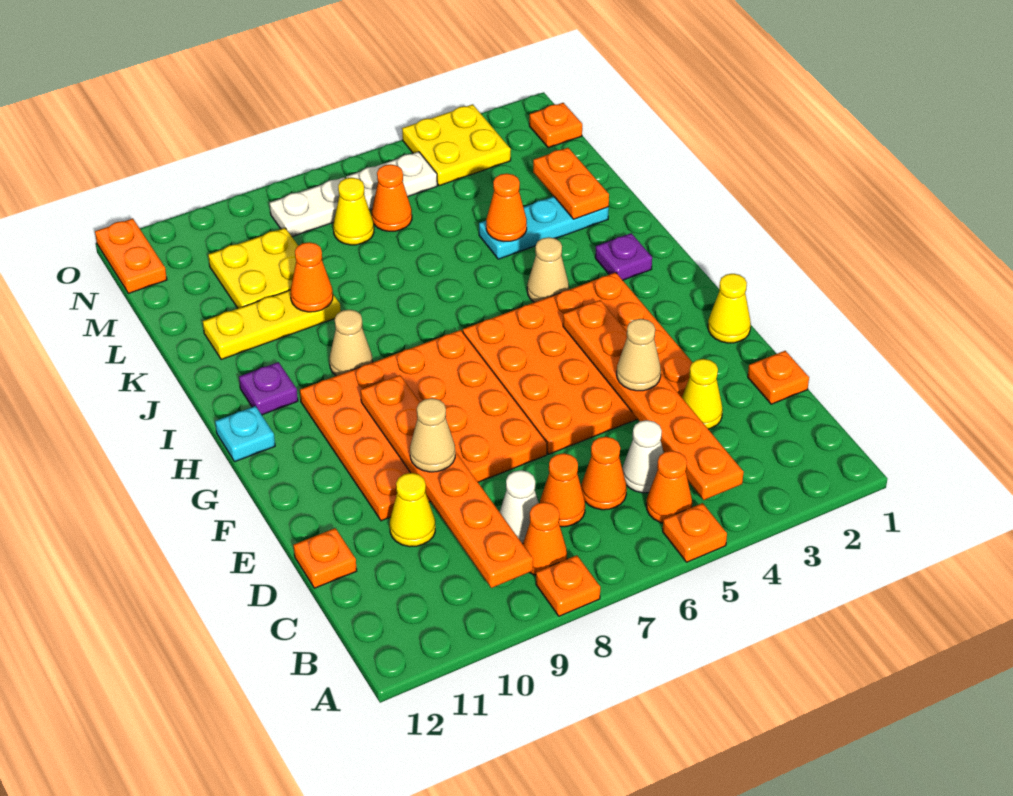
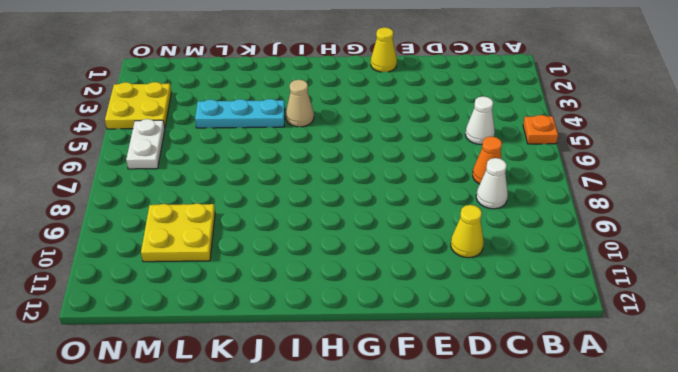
cyan 1x3 plate [195,99,285,128] -> cyan 1x3 plate turned to [479,197,609,259]
none -> orange 1x1 plate [536,555,600,616]
none -> orange 1x1 cone [646,451,692,523]
none -> orange 1x1 cone [523,502,567,575]
none -> orange 1x1 cone [581,437,627,510]

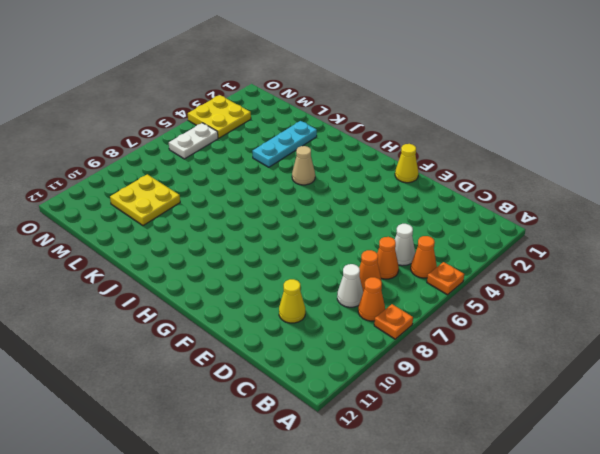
none -> orange 1x1 plate [748,351,809,404]
none -> yellow 1x1 cone [682,359,723,429]
none -> orange 1x1 plate [294,528,357,588]
none -> orange 4x4 plate [463,272,693,454]

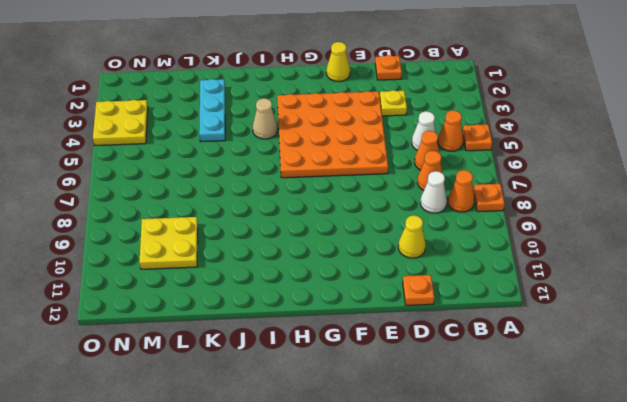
yellow 1x1 plate [380,90,407,116] -> yellow 1x1 cone [682,359,723,429]
none -> orange 4x4 plate [300,330,547,521]
none -> cyan 1x1 plate [215,406,275,462]
none -> purple 1x1 plate [595,233,652,280]
none -> tan 1x1 cone [330,310,373,376]

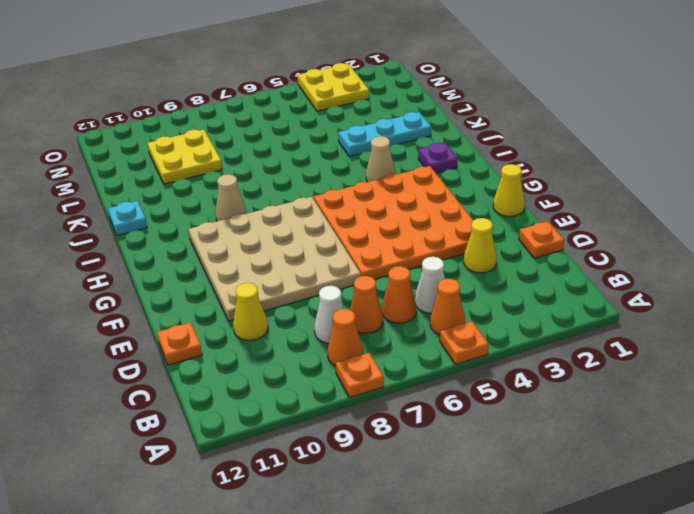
tan 4x4 plate [188,197,361,321] -> orange 4x4 plate [300,330,547,521]
cyan 1x1 plate [108,201,147,236] -> cyan 1x1 plate moved to [215,406,275,462]
none -> purple 1x1 plate [239,362,298,415]
none -> yellow 1x3 plate [203,290,341,360]
none -> orange 1x1 cone [372,164,412,231]
none -> yellow 1x1 cone [333,178,374,245]

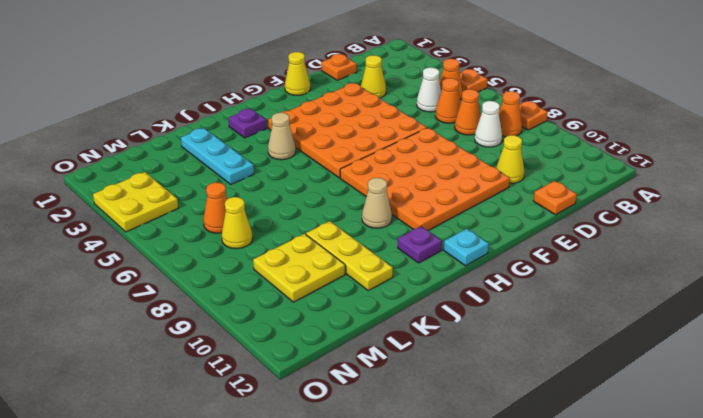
none -> orange 1x1 plate [529,103,582,148]
none -> white 1x2 plate [346,152,437,210]
none -> white 1x2 plate [270,177,345,237]
none -> orange 1x2 plate [95,219,167,293]

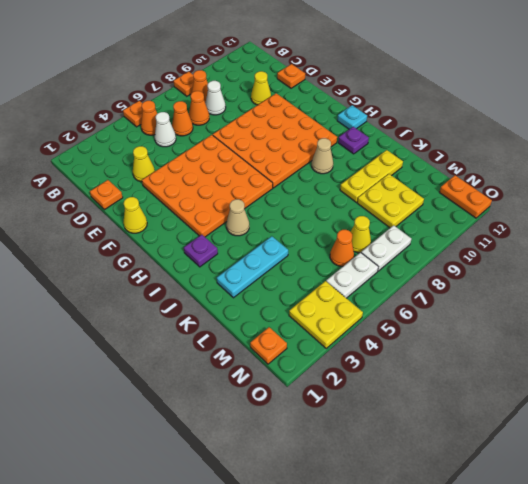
none -> orange 1x6 plate [563,300,743,500]
none -> orange 1x6 plate [361,375,533,588]
none -> orange 1x2 plate [533,148,609,219]
none -> orange 1x1 cone [486,174,527,241]

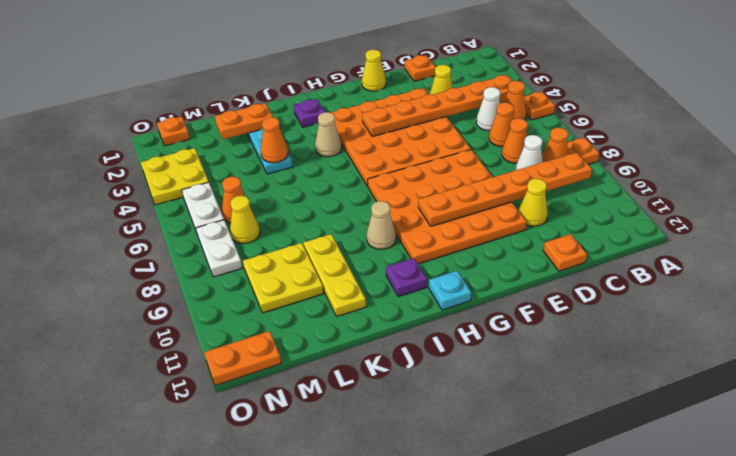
none -> orange 1x1 cone [290,242,333,312]
none -> tan 1x1 cone [617,319,661,391]
none -> tan 1x1 cone [410,398,455,472]

